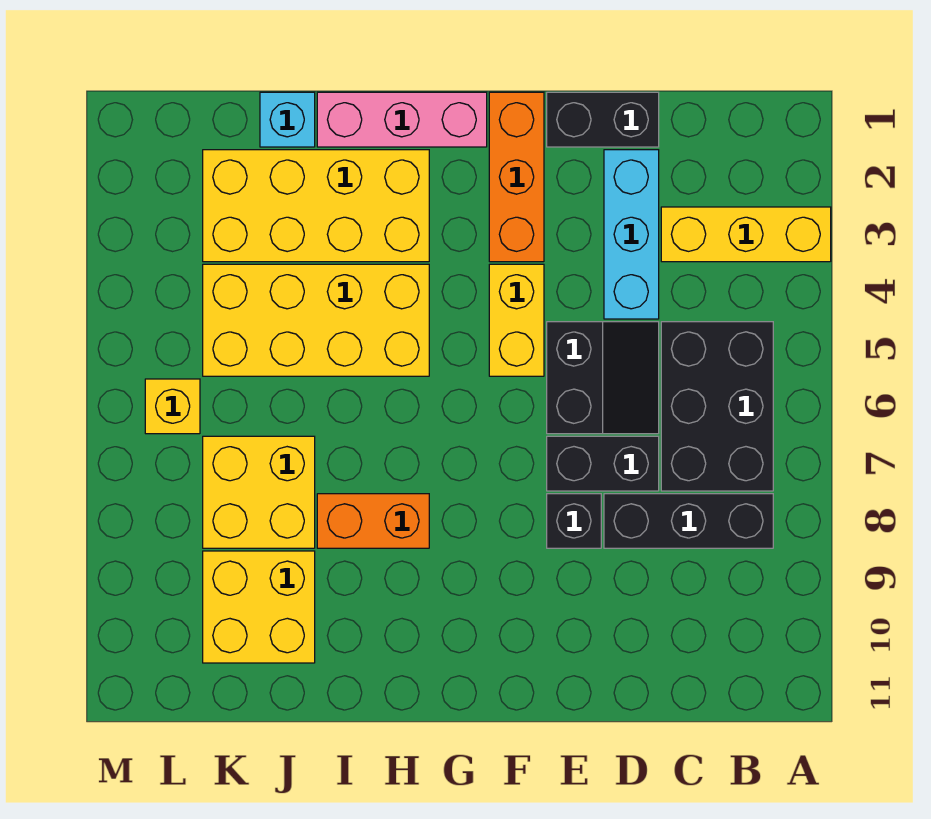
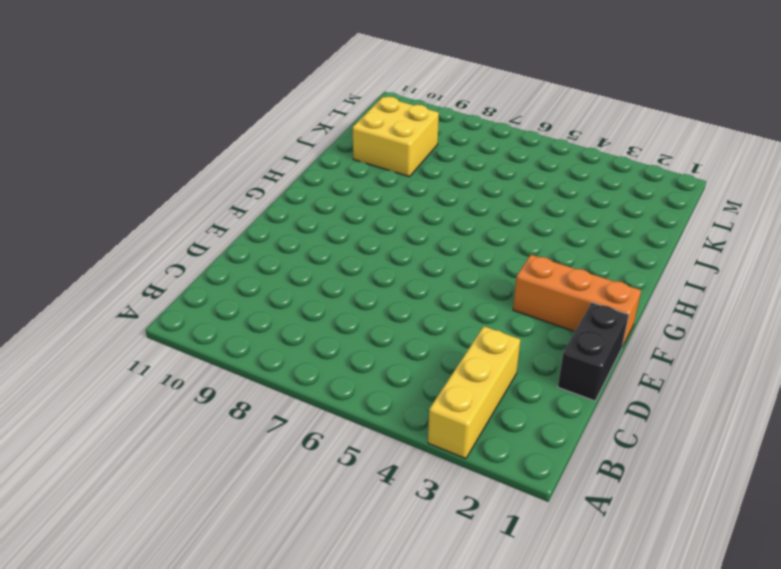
none -> black 2x3 brick [661,322,773,491]
none -> black 1x3 brick [604,494,773,548]
none -> cyan 1x3 brick [604,150,659,319]

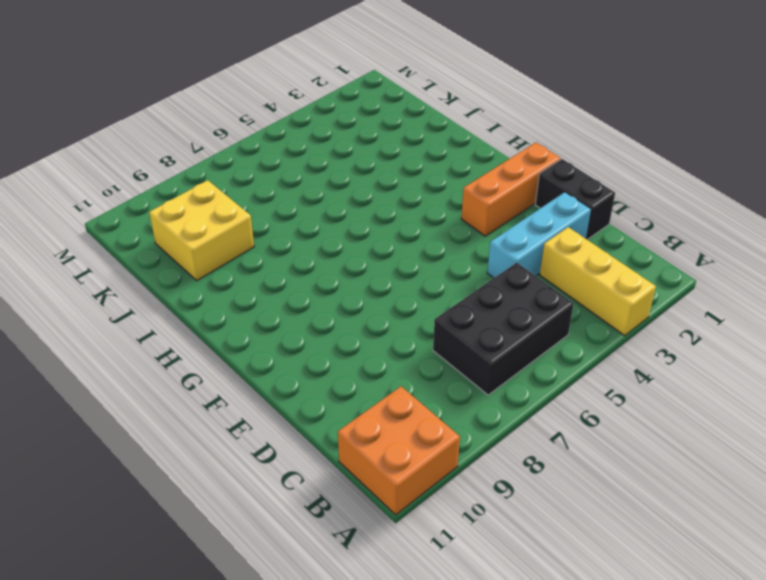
orange 2x2 brick [338,386,460,515] -> none
none -> black 1x3 brick [604,494,773,548]
none -> black 2x2 slope [547,322,659,434]
none -> black 1x2 brick [547,436,659,491]

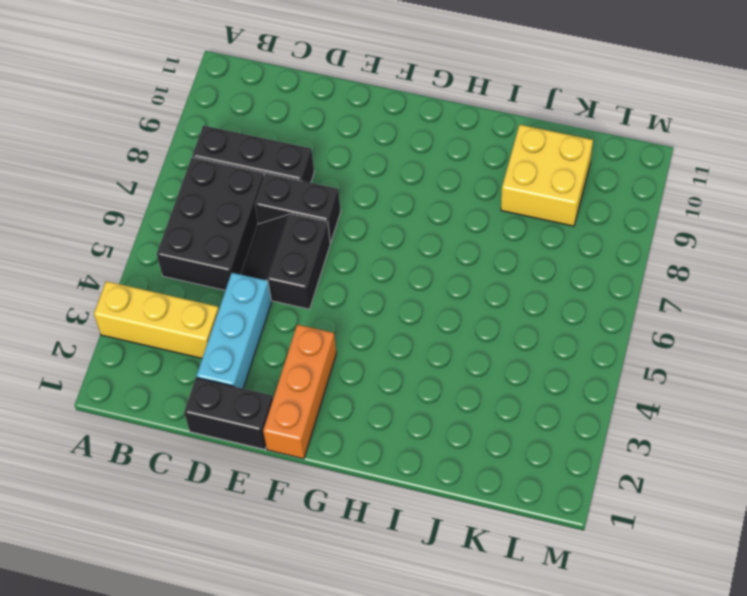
none -> black 1x1 brick [547,494,601,548]
none -> yellow 1x2 brick [489,264,544,376]
none -> pink 1x3 brick [317,92,487,147]

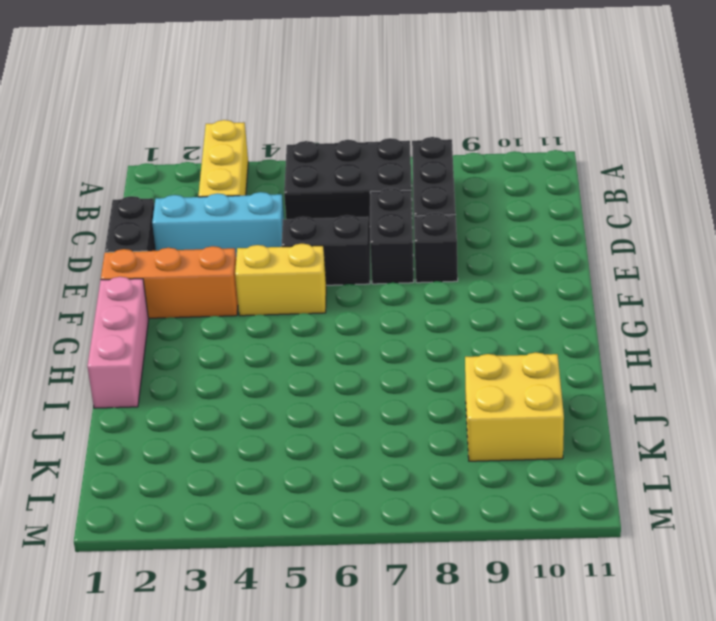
none -> yellow 2x4 brick [203,150,429,262]
none -> yellow 2x4 brick [203,264,429,376]
none -> orange 1x2 brick [317,494,429,548]

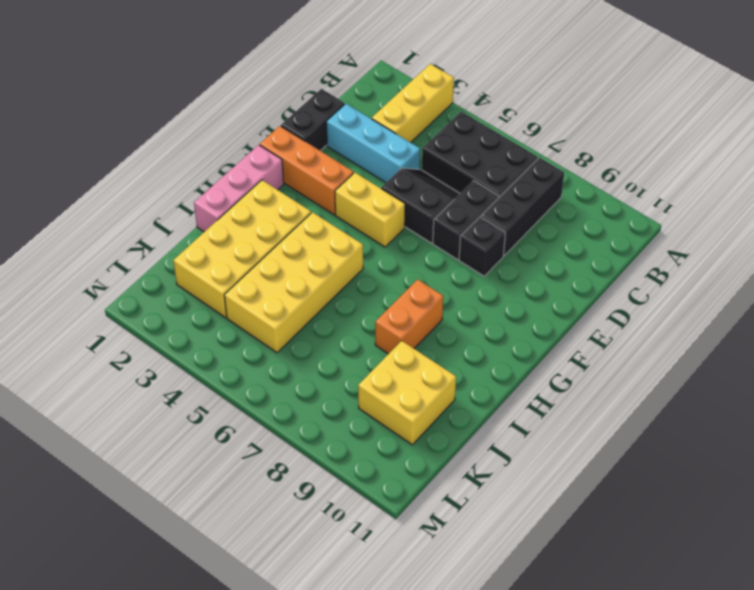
none -> cyan 1x1 brick [260,92,315,147]
none -> yellow 2x2 brick [203,436,315,548]
none -> yellow 1x1 brick [145,379,200,434]

